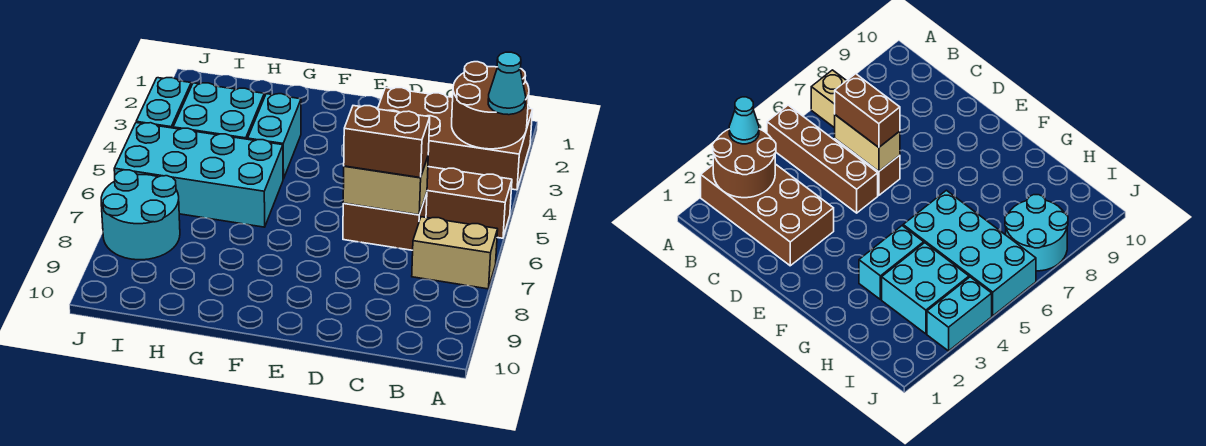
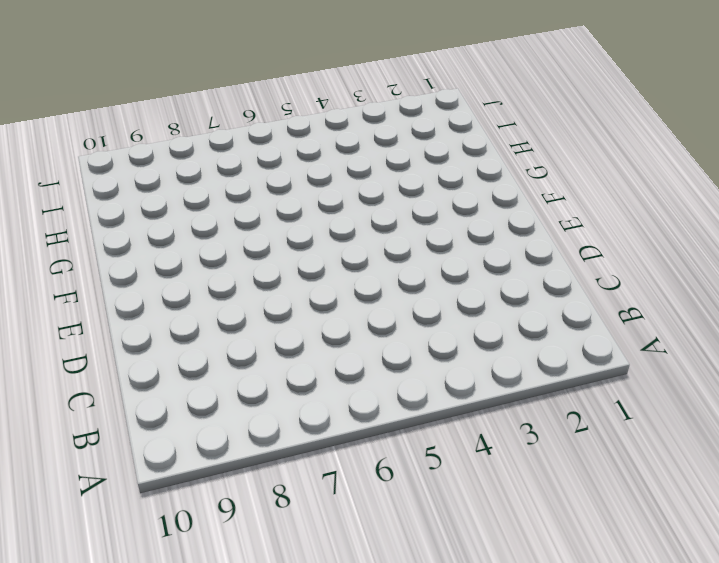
none -> brown 2x4 brick [378,88,533,190]
none -> brown 1x4 brick [426,167,512,238]
none -> tan 1x2 brick [412,217,498,289]

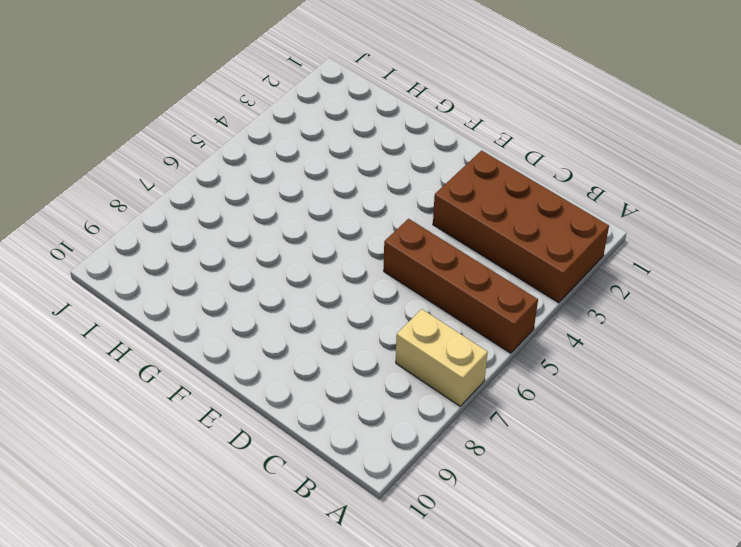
none -> brown 1x2 brick [343,193,427,250]
none -> cyan 1x2 brick [248,94,301,179]
none -> cyan 2x4 brick [114,123,283,227]

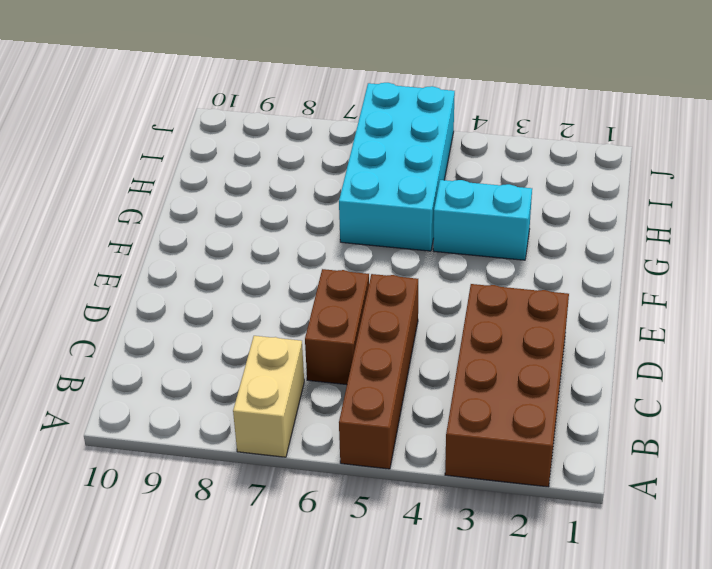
none -> cyan 2x2 brick [173,83,264,139]
none -> cyan 2x2 round brick [101,170,180,260]
none -> cyan 1x2 brick [136,78,191,128]

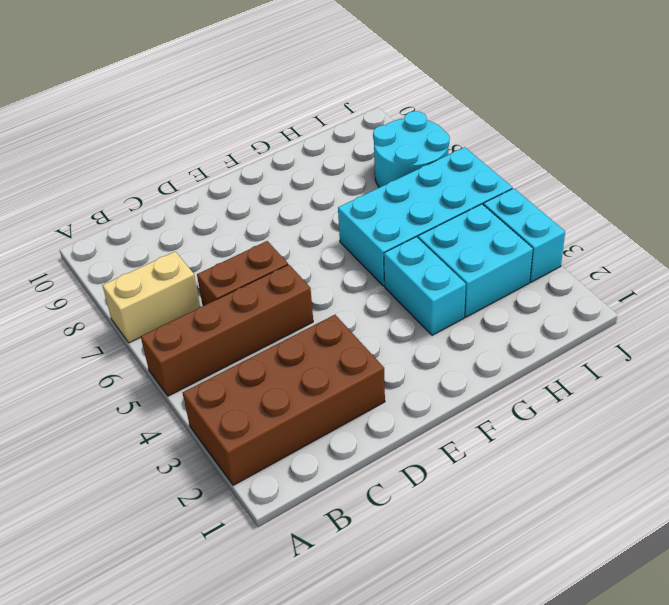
none -> brown 2x2 round brick [452,62,529,149]
none -> tan 1x2 brick [343,157,428,215]
none -> cyan 1x1 cone [488,52,526,115]

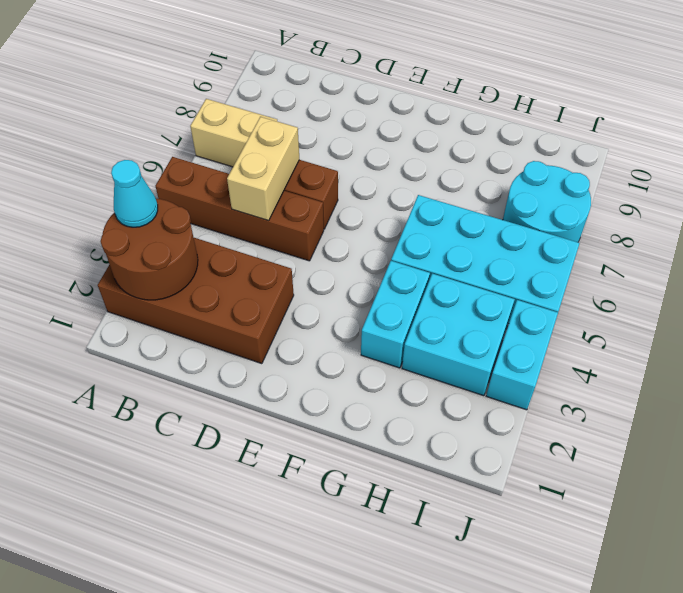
tan 1x2 brick [227,117,299,221] -> tan 1x2 brick turned to [343,157,428,215]
none -> brown 1x2 brick [344,106,430,178]

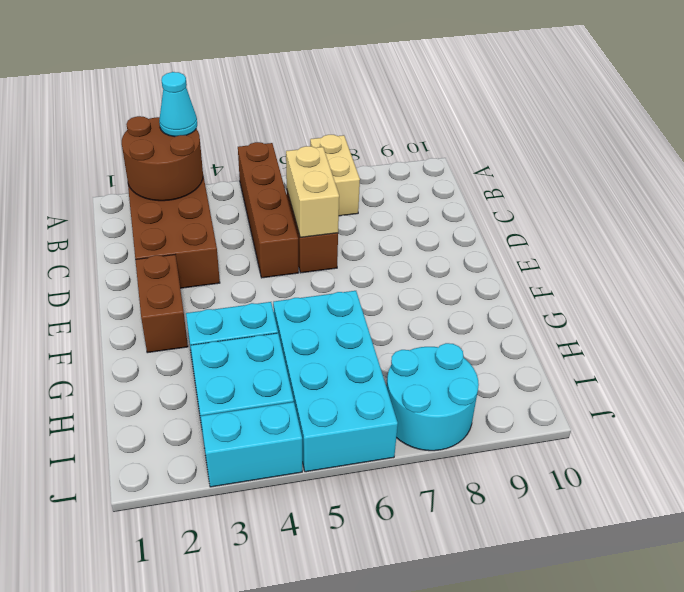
brown 1x2 brick [135,255,188,353] -> brown 1x2 brick moved to [344,106,430,178]

